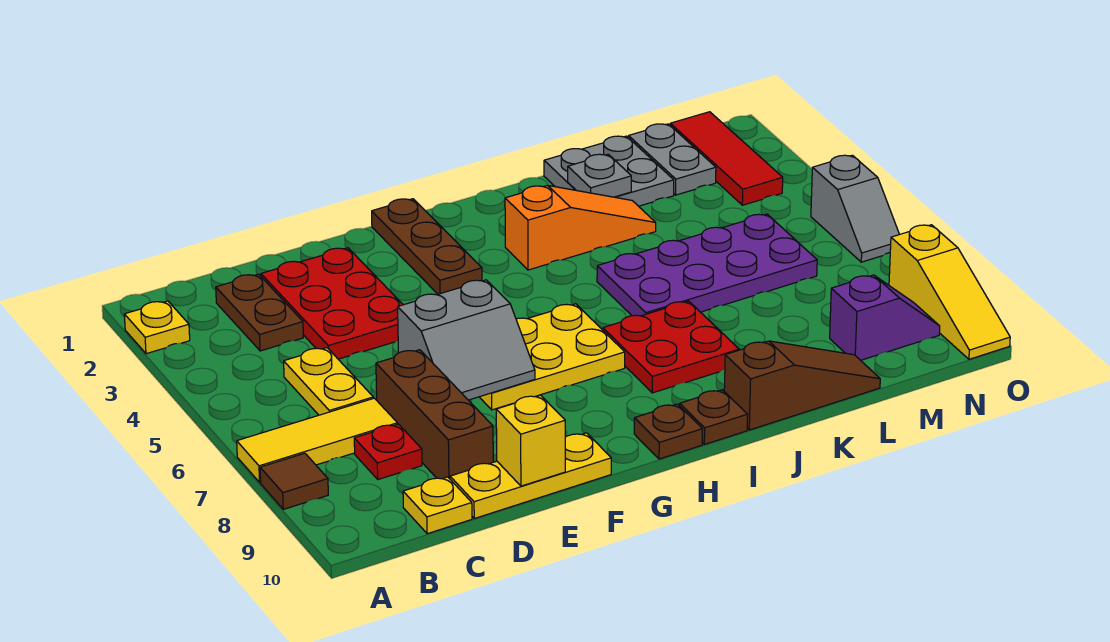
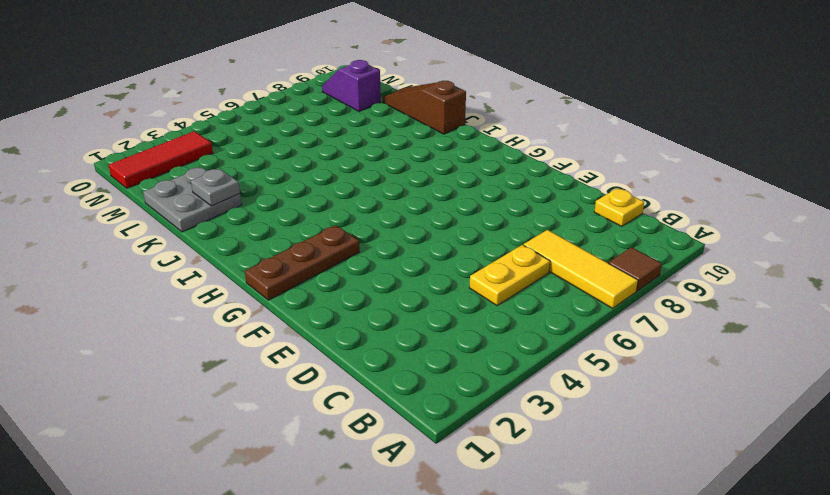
none -> yellow 1x1 plate [124,301,190,354]
none -> brown 1x2 plate [216,274,303,351]
none -> red 1x1 plate [354,424,422,479]

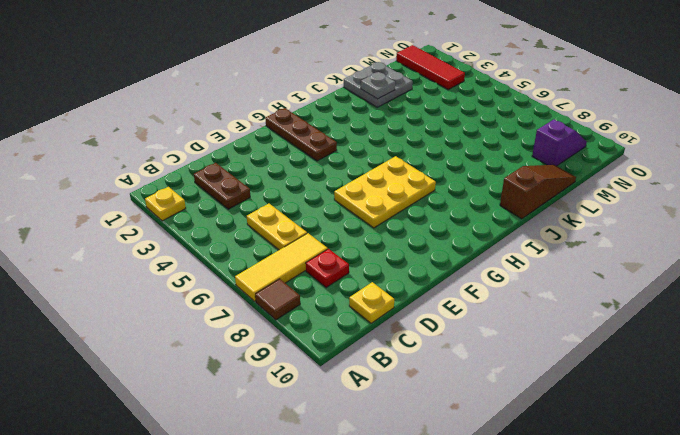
none -> red 2x3 plate [261,248,403,359]
none -> brown 1x3 brick [376,350,493,479]
none -> yellow 1x3 plate [450,433,611,518]

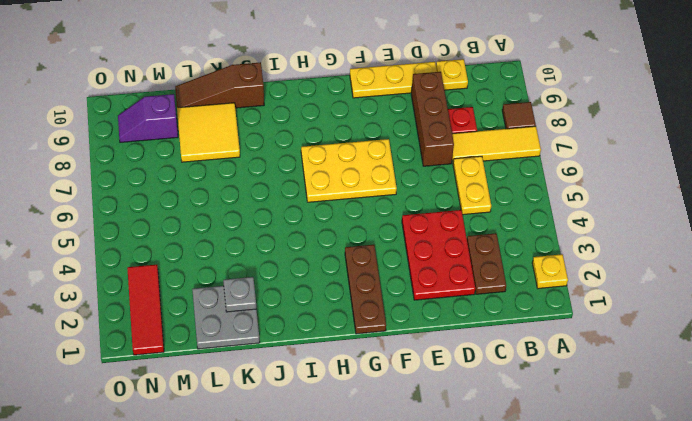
yellow 2x2 tile [177,103,240,162] -> none
none -> brown 1x1 plate [634,404,702,459]
none -> orange 1x3 slope [505,185,656,270]
none -> red 2x2 plate [603,301,739,393]

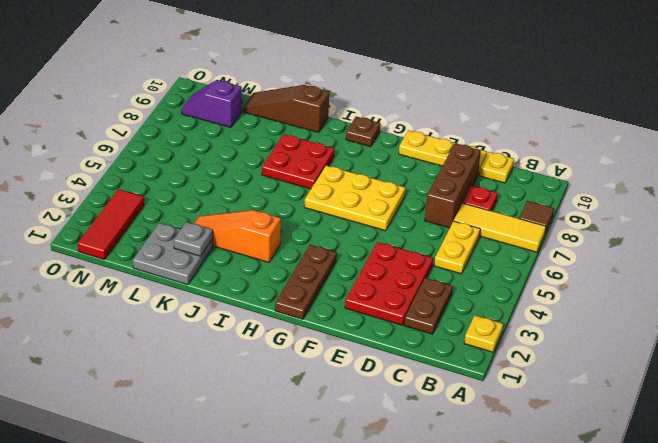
none -> brown 1x1 plate [680,390,748,444]
none -> purple 2x4 plate [597,214,817,316]
none -> grey 1x2 plate [629,124,716,195]

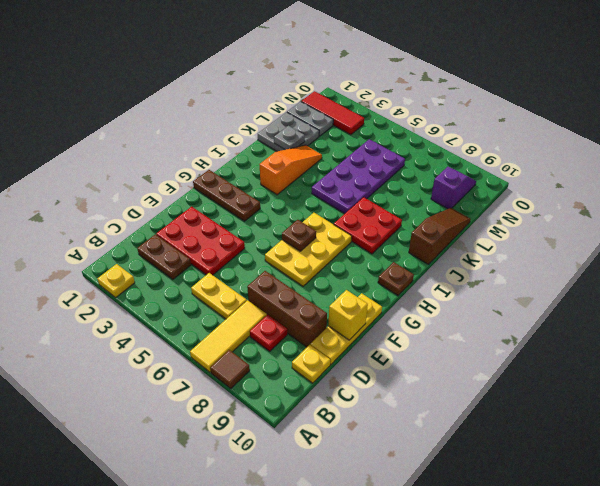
brown 1x1 plate [282,220,316,251] -> brown 1x1 plate moved to [680,390,748,444]
none -> grey 1x2 slope [811,155,899,262]
none -> yellow 1x3 slope [889,225,1010,359]
none -> grey 2x2 slope [398,280,535,400]

